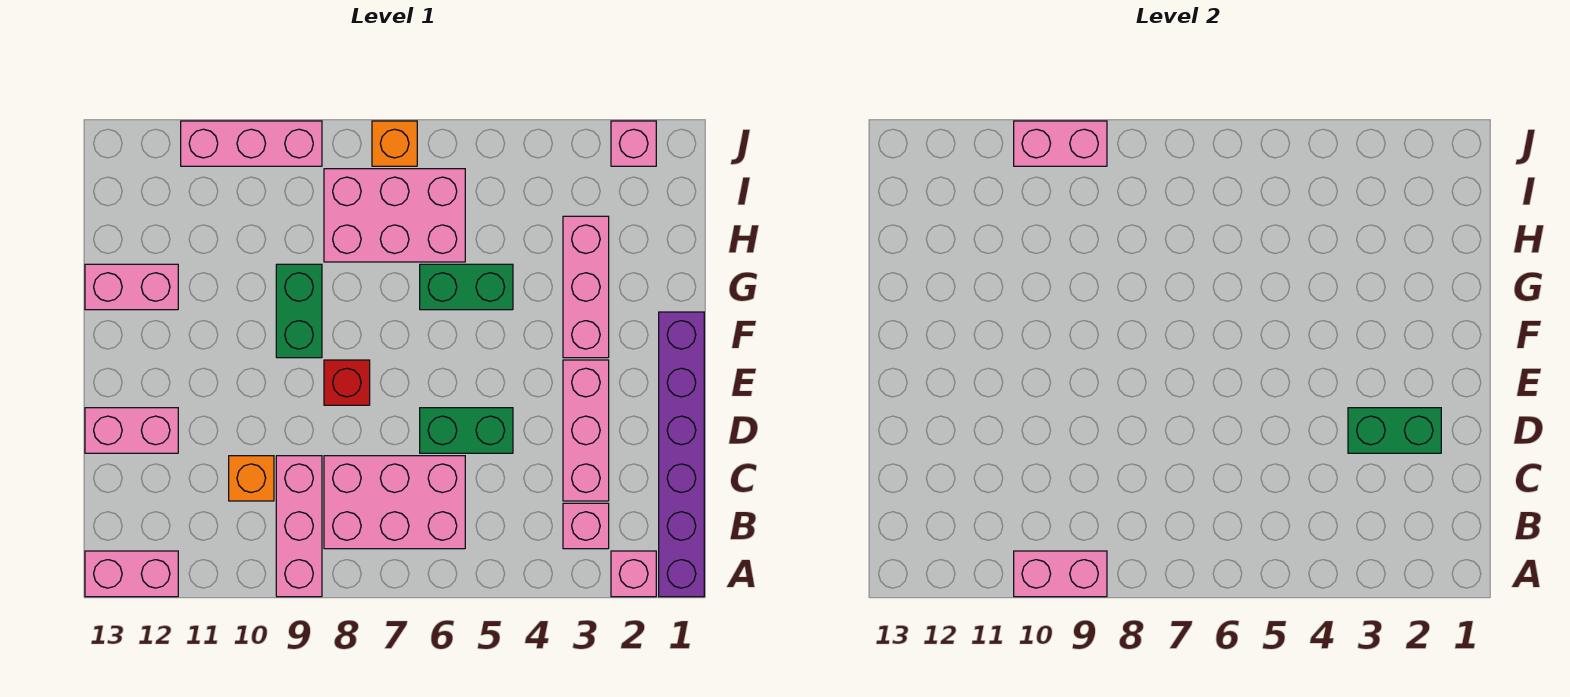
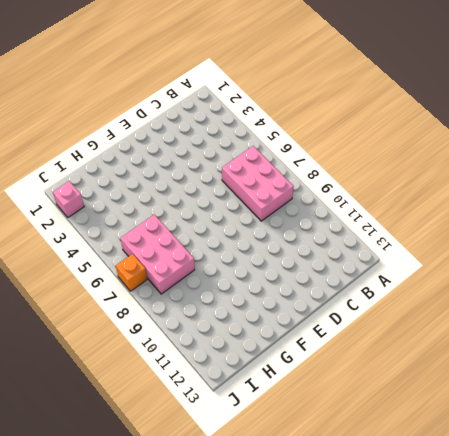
none -> purple 1x6 brick [659,312,704,597]
none -> pink 1x1 brick [611,551,656,597]
none -> pink 1x3 brick [276,456,322,597]

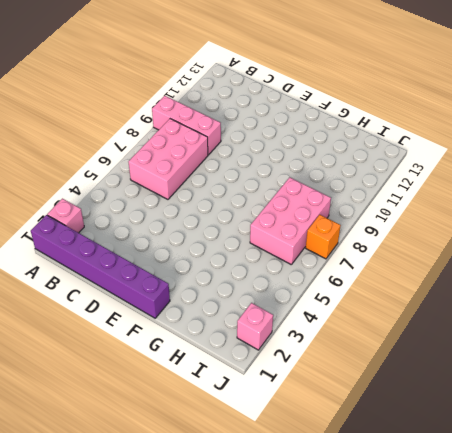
none -> pink 1x2 brick [85,551,178,597]
none -> pink 1x1 brick [563,503,609,549]
none -> pink 1x3 brick [563,360,609,501]

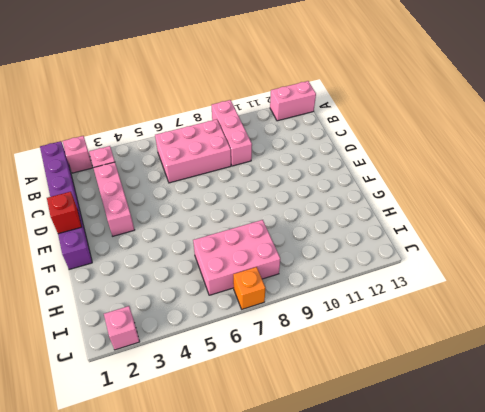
red 1x1 brick [47,192,81,234] -> red 1x1 brick moved to [324,360,370,405]
none -> orange 1x1 brick [229,456,274,501]
none -> green 1x2 brick [420,408,513,453]
none -> pink 1x2 brick [85,408,178,453]

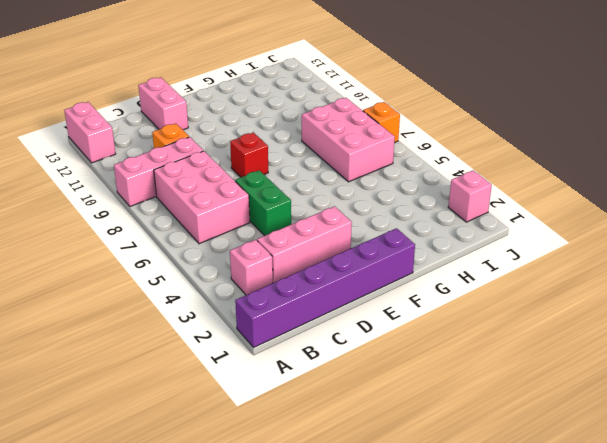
none -> pink 1x1 brick [611,551,656,597]
none -> pink 1x3 brick [563,216,609,358]
none -> green 1x2 brick [276,264,322,358]

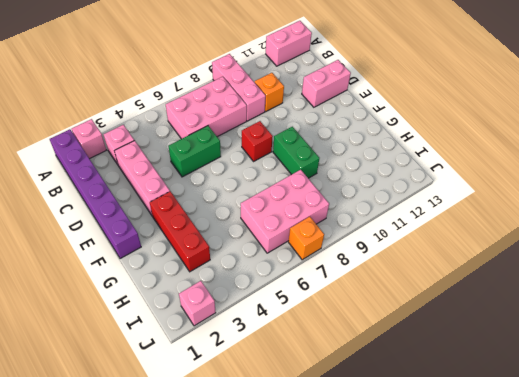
red 1x3 brick [150,191,210,272] -> pink 1x3 brick [563,216,609,358]
none -> green 1x2 brick [420,264,513,310]
none -> pink 1x2 brick [85,264,178,310]
none -> pink 1x3 brick [181,121,322,166]

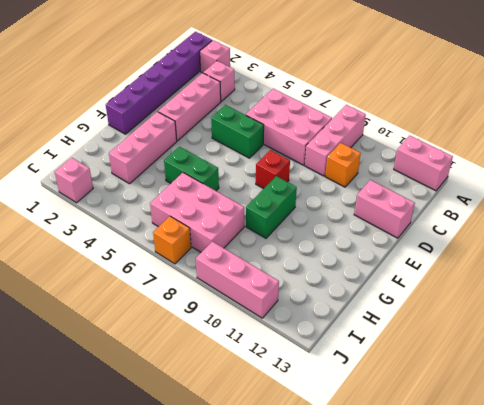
none -> pink 1x2 brick [85,264,178,310]
none -> pink 1x2 brick [1014,551,1107,597]
none -> green 1x2 brick [1348,408,1441,453]

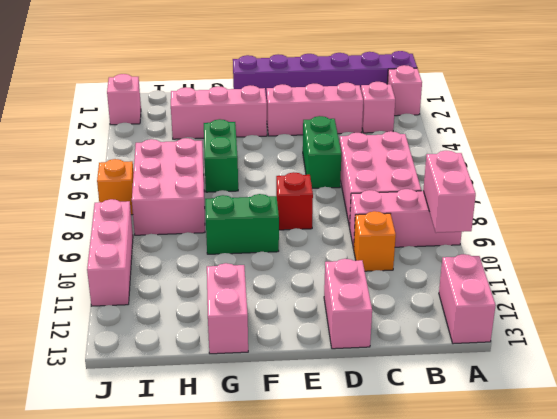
none -> green 1x2 brick [1348,408,1441,453]
none -> pink 1x2 brick [1014,121,1107,166]

